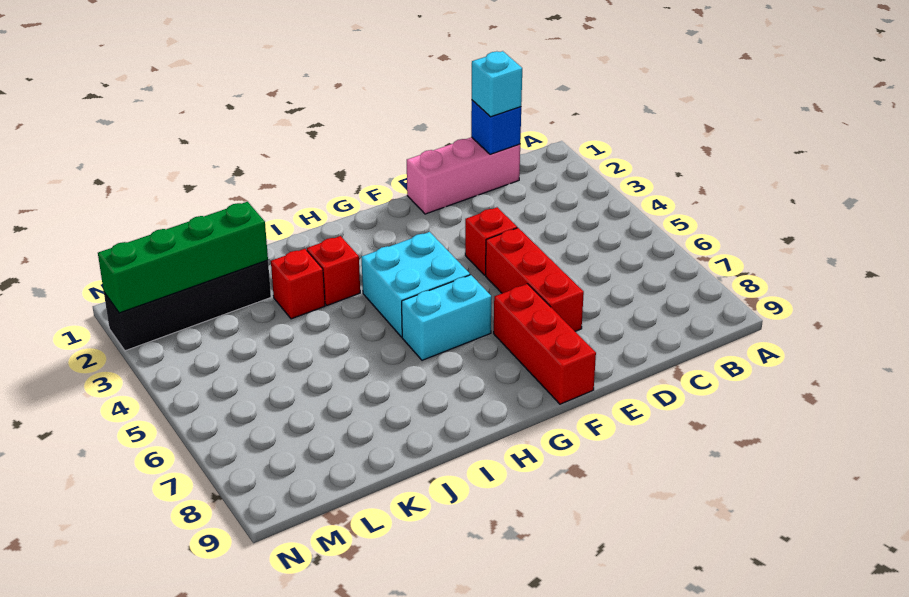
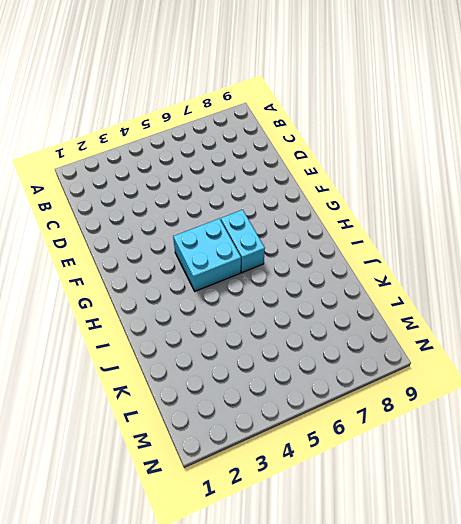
none -> pink 1x3 brick [407,137,520,214]
none -> red 1x1 brick [465,207,517,275]
none -> red 1x3 brick [486,228,584,331]

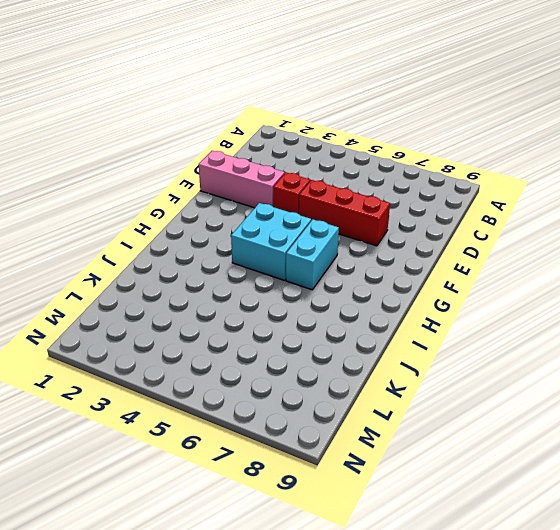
pink 1x3 brick [199,151,285,208] -> pink 1x3 brick turned to [407,137,520,214]
none -> red 1x3 brick [494,284,596,404]
none -> red 1x1 brick [307,236,360,305]
none -> red 1x1 brick [271,249,325,319]

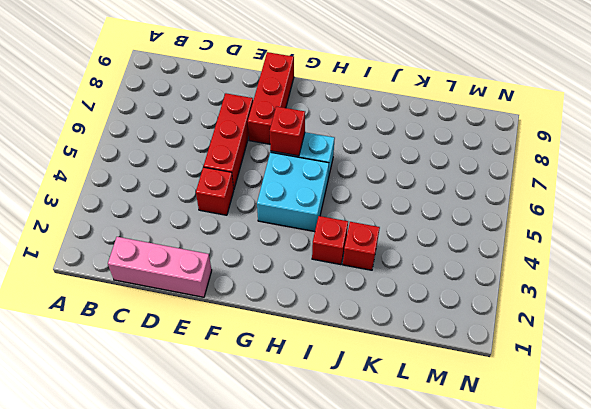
red 1x1 brick [270,106,305,156] -> none
none -> black 1x4 brick [104,260,271,351]
none -> blue 1x1 brick [471,100,521,155]
none -> green 1x4 brick [98,202,268,313]

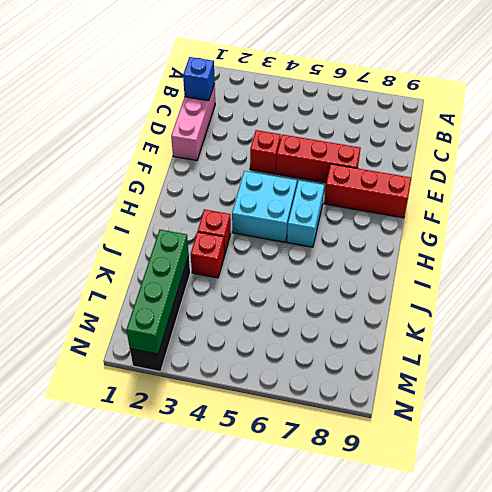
none -> cyan 1x1 brick [472,51,522,117]

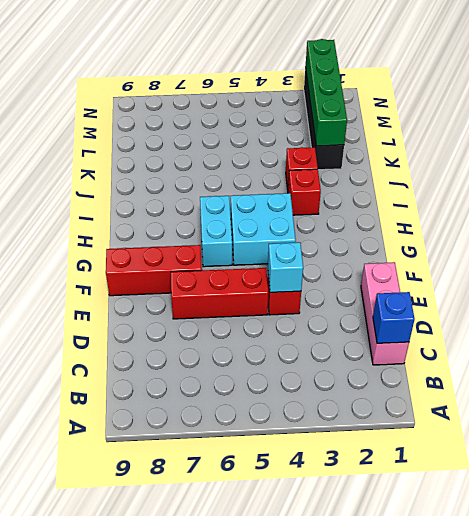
cyan 1x1 brick [268,242,303,292] -> cyan 1x1 brick moved to [472,51,522,117]

